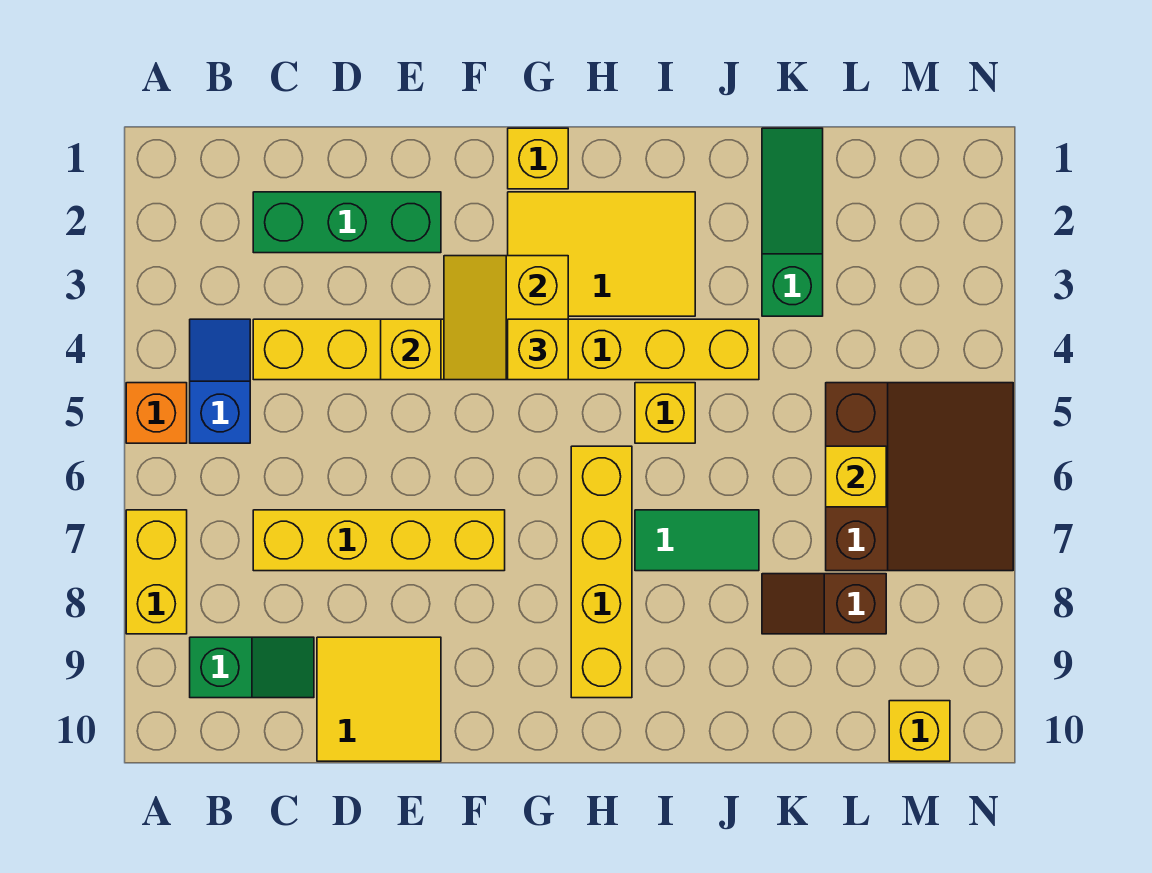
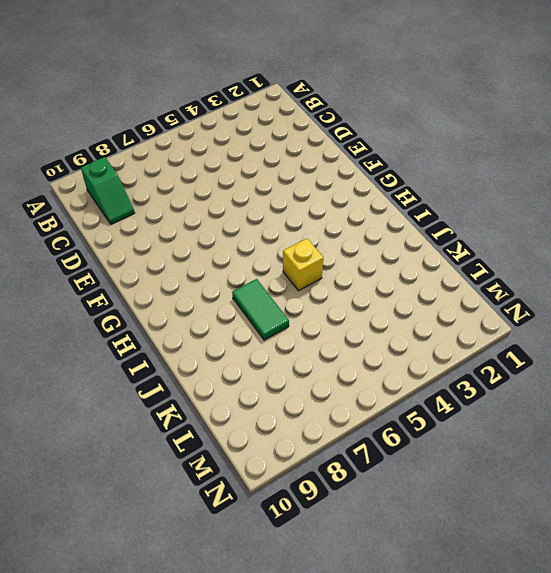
none -> orange 1x1 brick [126,383,187,443]
none -> yellow 1x2 brick [126,510,187,634]
none -> blue 1x2 slope [190,319,250,443]

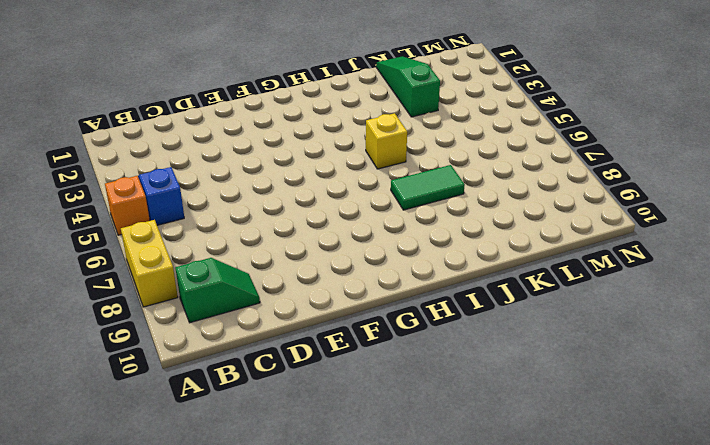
none -> green 1x3 brick [253,192,441,253]
none -> yellow 1x8 brick [253,319,759,380]
none -> yellow 1x4 brick [253,510,505,571]

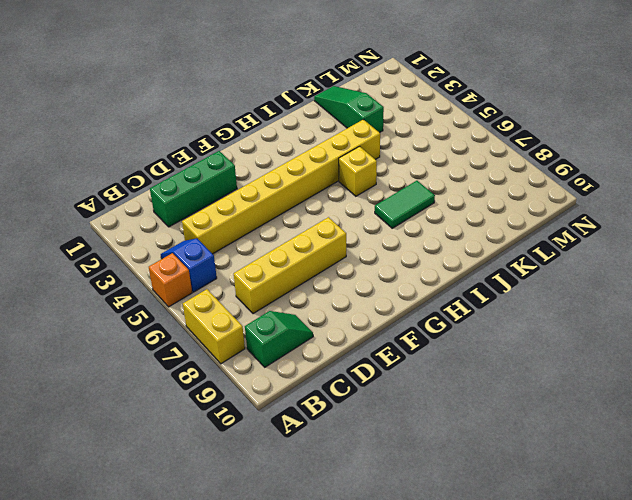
none -> yellow 2x2 tile [317,637,441,761]
none -> yellow 1x1 brick [508,128,568,189]
none -> yellow 2x3 tile [508,192,695,316]

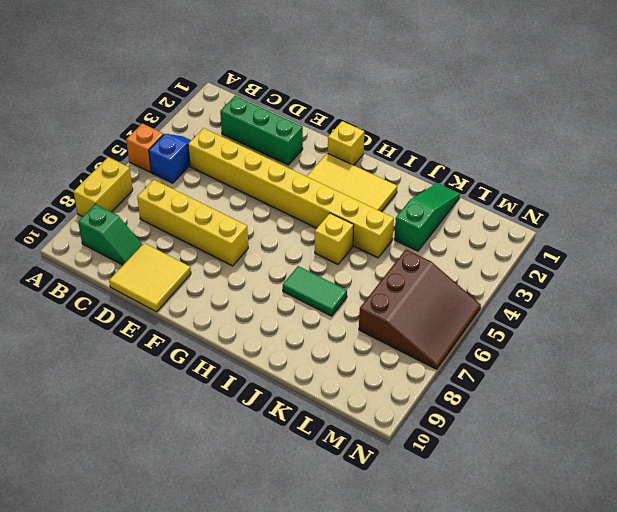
none -> yellow 1x4 brick [571,446,632,698]
none -> brown 1x2 slope [762,574,886,634]
none -> yellow 1x1 brick [889,701,950,761]

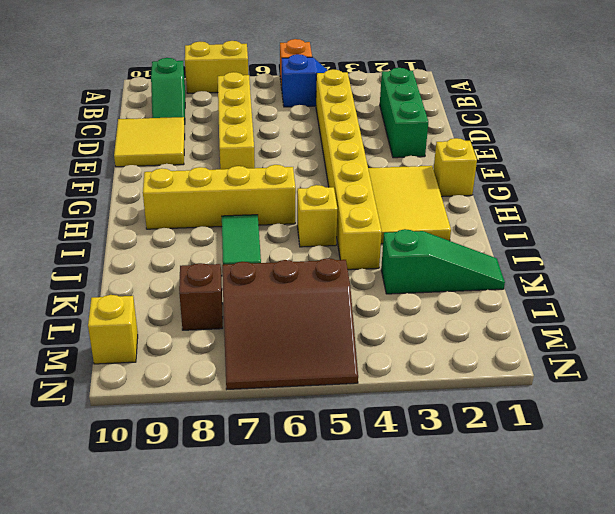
none -> yellow 1x1 brick [381,319,441,380]
none -> yellow 2x2 slope [444,256,568,380]
none -> yellow 1x1 brick [826,446,886,507]

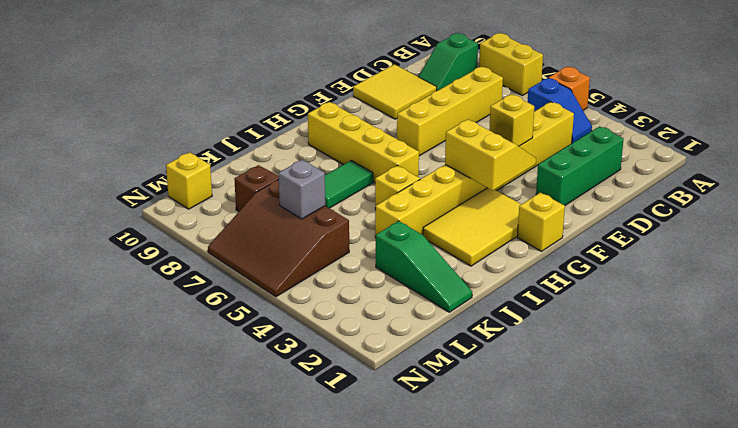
grey 1x1 brick [279,160,325,219] -> yellow 1x1 brick [826,446,886,507]
none -> yellow 1x1 brick [508,319,568,380]

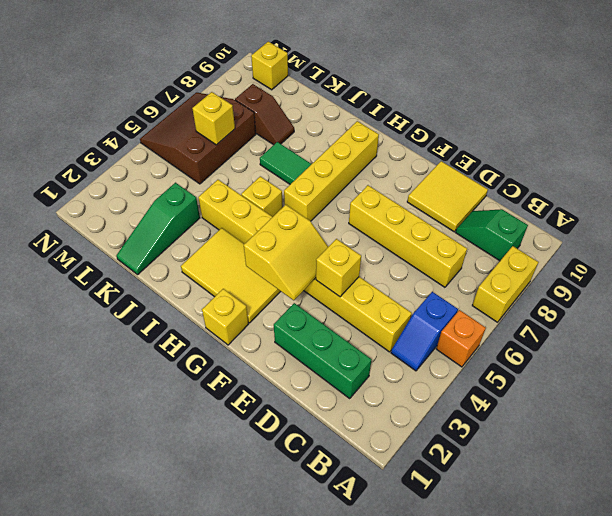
none -> yellow 1x1 brick [508,319,568,380]

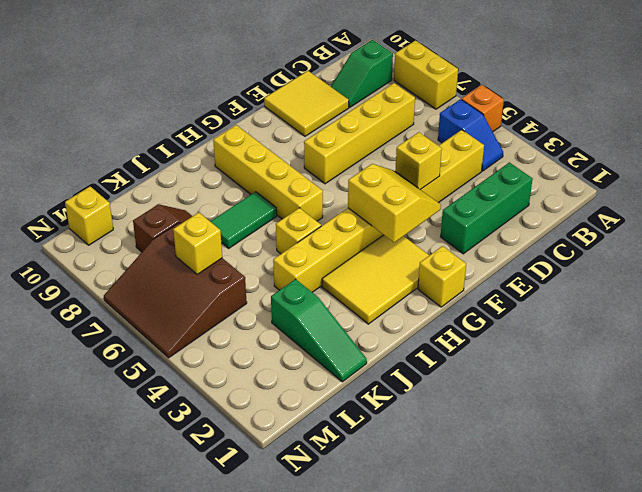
none -> yellow 1x1 brick [508,319,568,380]

